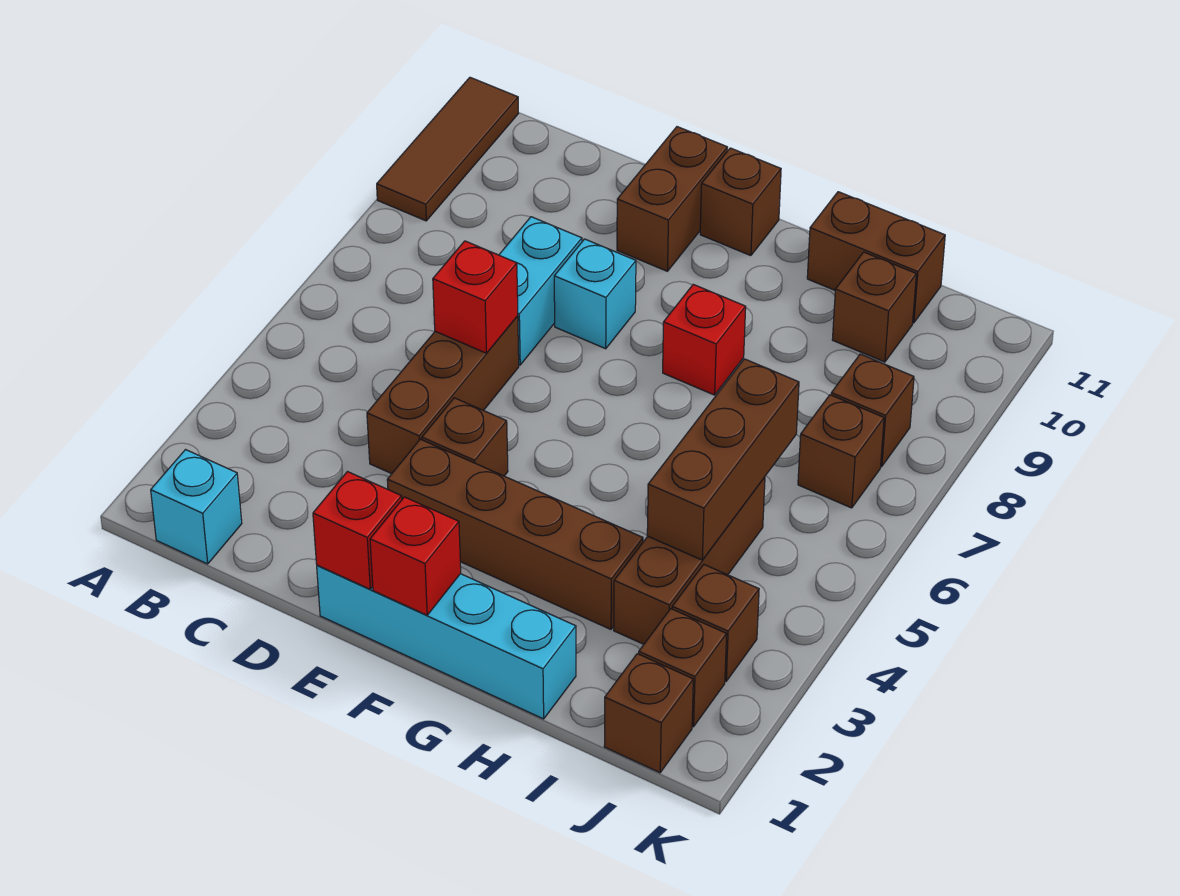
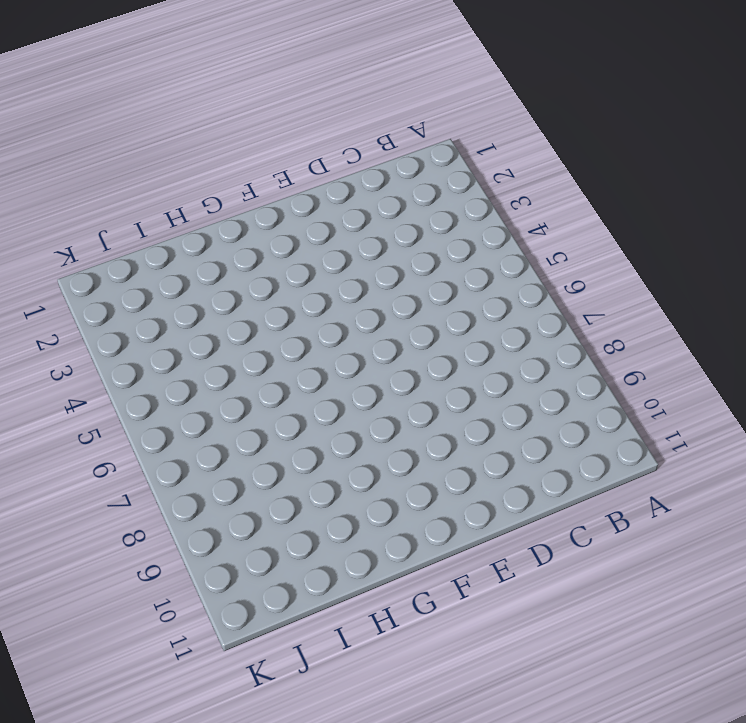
none -> brown 1x3 tile [377,77,518,221]
none -> cyan 1x1 brick [151,450,242,564]
none -> brown 1x3 brick [367,316,519,474]

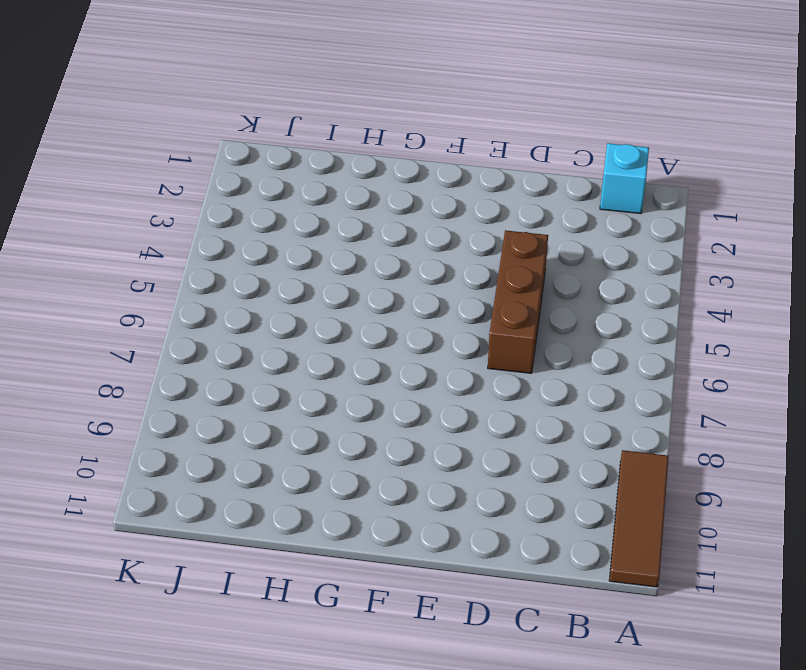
none -> cyan 1x2 brick [499,217,582,365]
none -> cyan 1x4 brick [317,565,576,719]
none -> brown 1x4 brick [387,439,643,629]

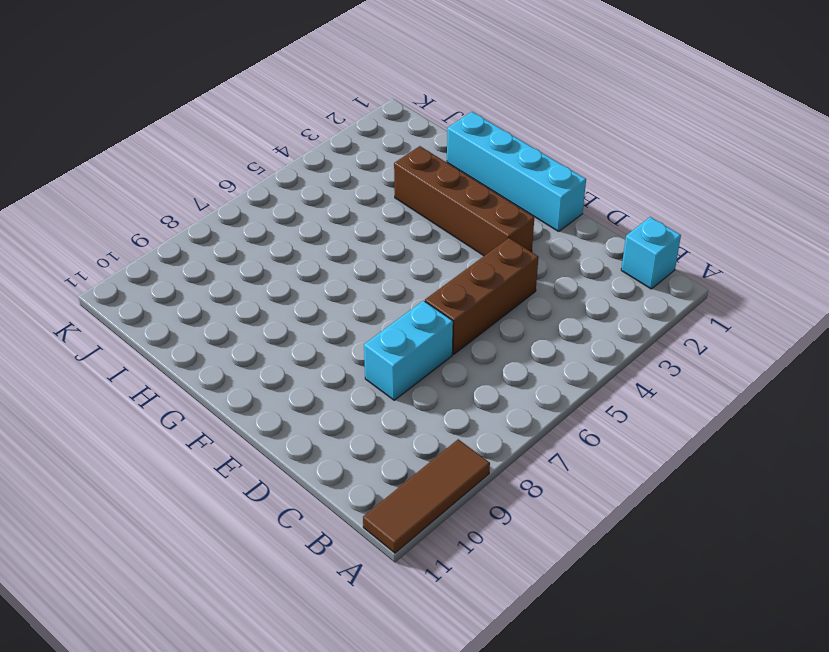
none -> brown 1x1 brick [422,398,508,476]
none -> cyan 1x1 brick [554,239,636,349]
none -> brown 1x2 brick [617,127,727,271]

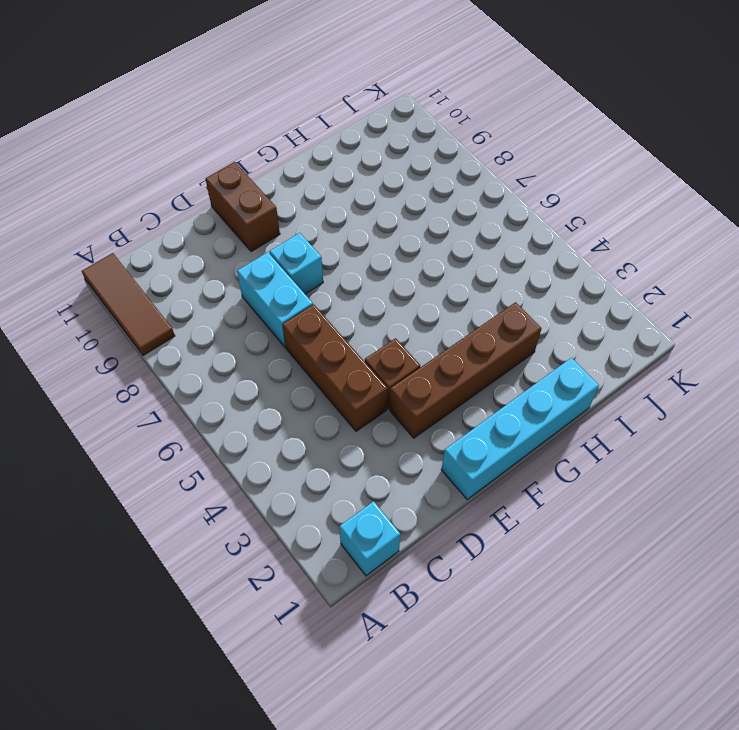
none -> brown 1x1 brick [700,148,781,256]
none -> red 1x1 brick [663,284,746,395]
none -> brown 1x2 brick [807,192,945,323]

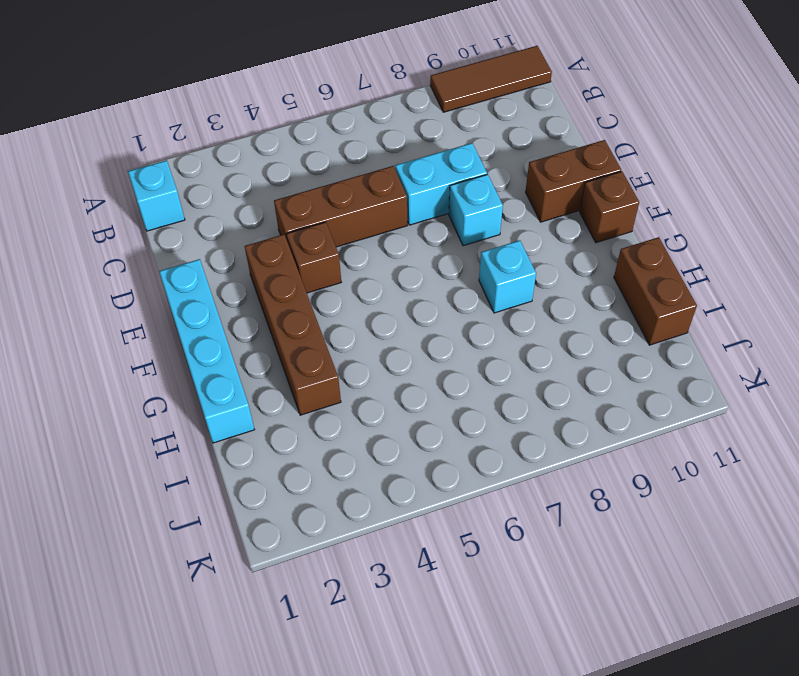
cyan 1x1 brick [479,240,536,313] -> red 1x1 brick [663,284,746,395]
none -> brown 1x3 brick [614,477,765,644]
none -> brown 1x1 brick [832,252,916,362]
none -> brown 1x1 brick [604,654,693,773]

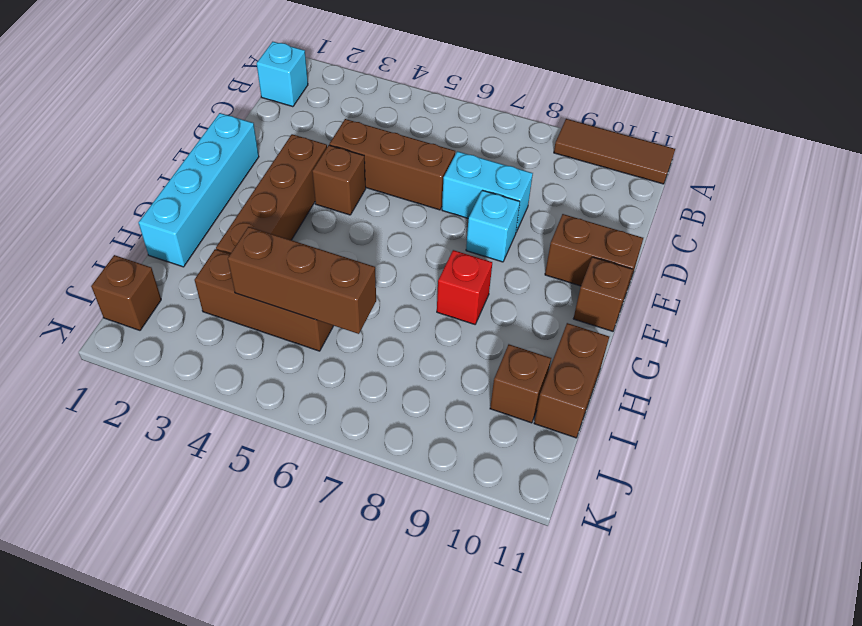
none -> brown 1x1 brick [639,609,727,727]
none -> brown 1x1 brick [672,564,759,681]
none -> brown 1x1 brick [798,395,884,508]

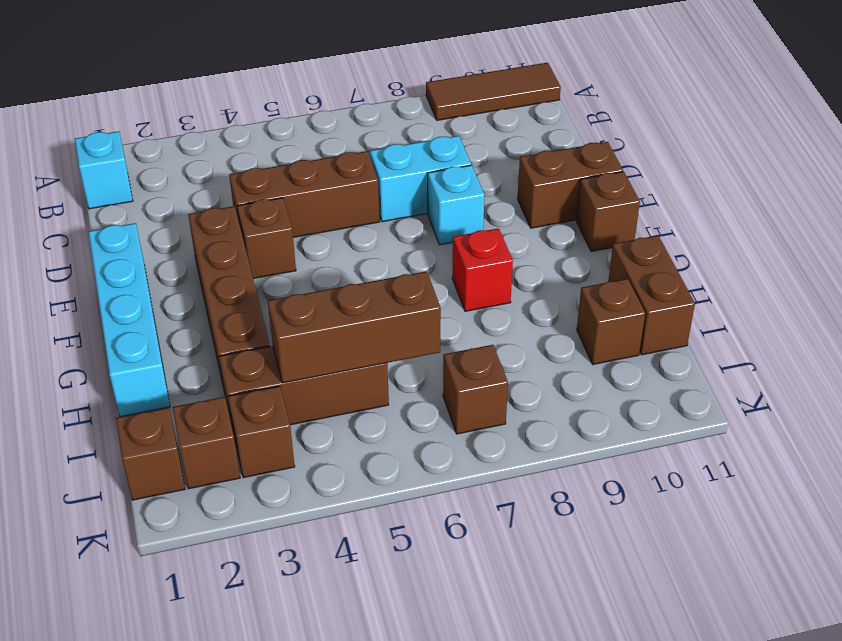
none -> brown 1x1 brick [831,354,914,466]
none -> red 1x1 brick [433,241,518,353]
none -> red 1x1 brick [313,472,402,589]

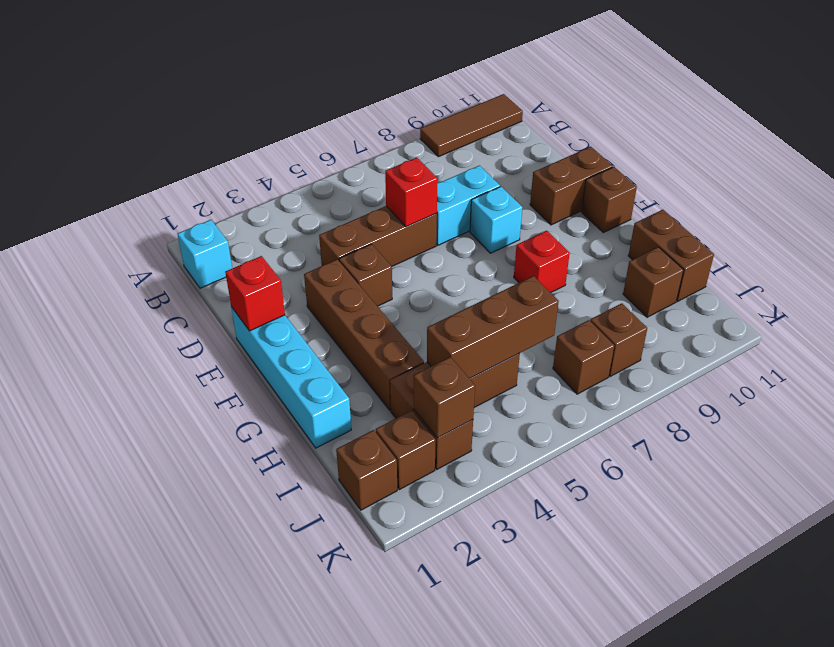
brown 1x1 brick [414,357,475,438] -> none
none -> red 1x1 brick [370,497,461,615]

